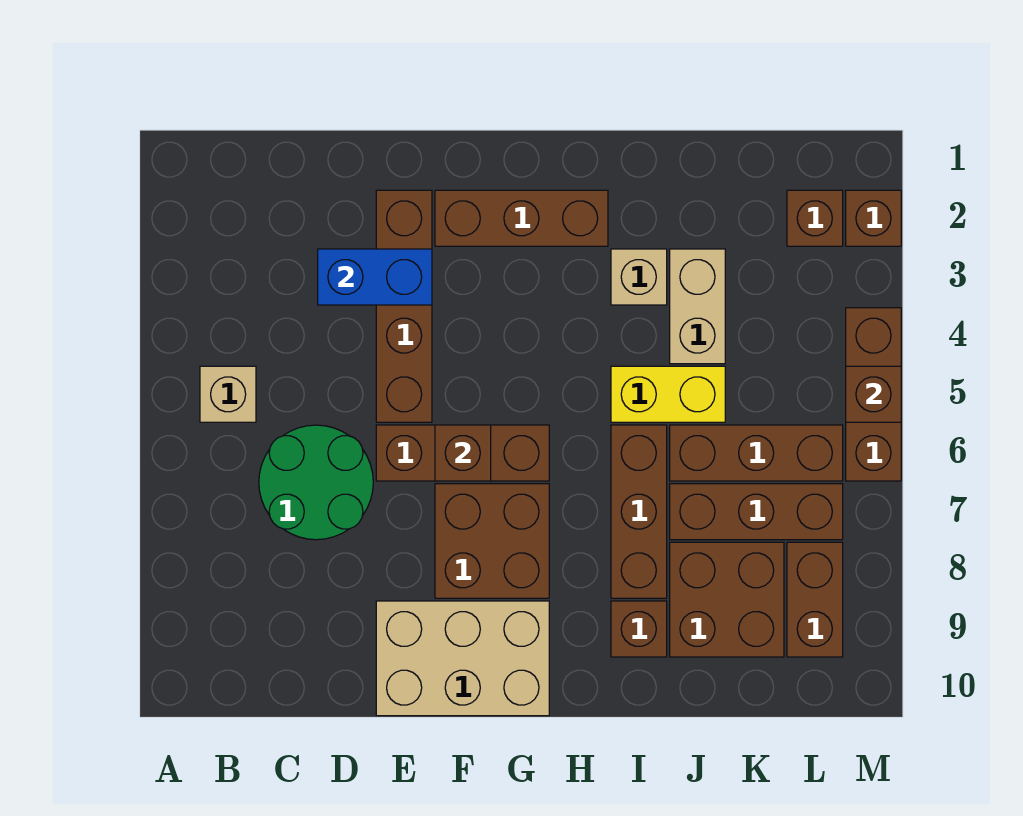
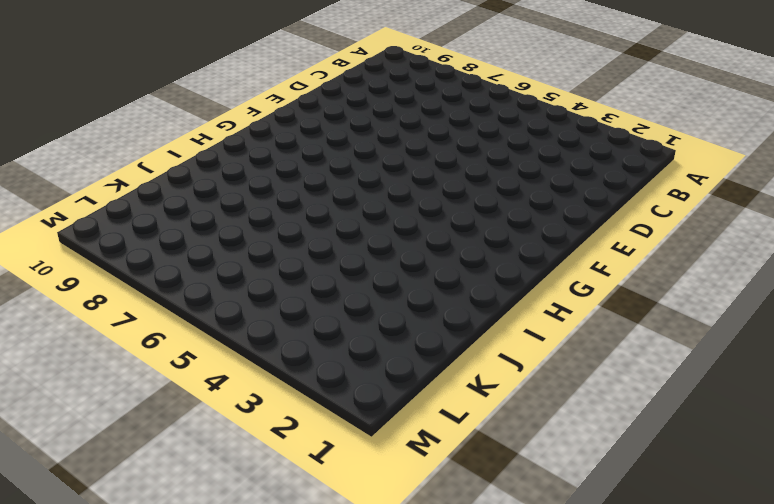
none -> tan 1x1 brick [200,366,256,422]
none -> green 2x2 round brick [259,425,373,540]
none -> brown 1x4 brick [376,190,432,422]

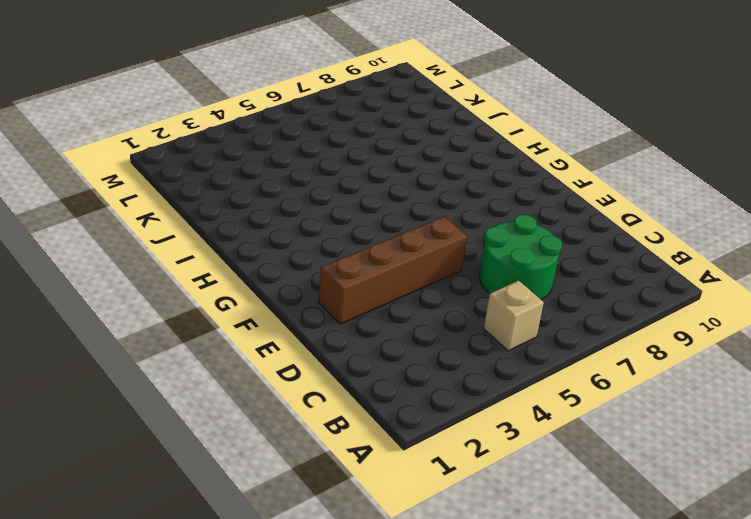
none -> brown 1x3 brick [376,425,549,481]
none -> tan 2x3 brick [376,601,549,716]
none -> brown 1x3 brick [435,190,608,246]

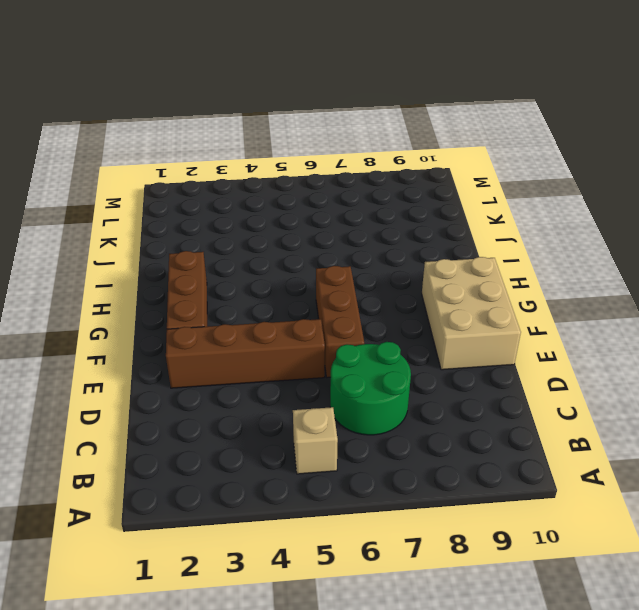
none -> brown 2x2 brick [435,484,549,598]
none -> tan 1x1 brick [611,249,667,305]
none -> yellow 1x2 brick [611,366,725,422]

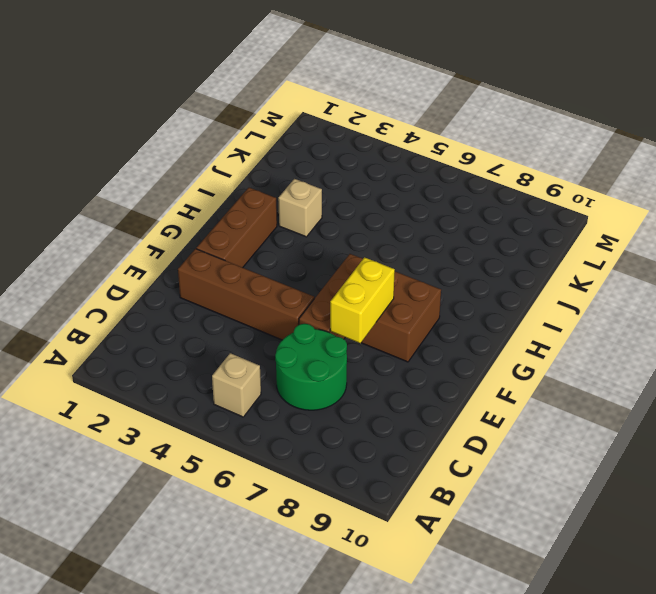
yellow 1x2 brick [330,257,395,343] -> yellow 1x2 brick moved to [611,366,725,422]
none -> tan 2x3 brick [376,601,549,716]
none -> brown 1x3 brick [611,425,667,598]
none -> brown 1x1 brick [611,601,667,657]

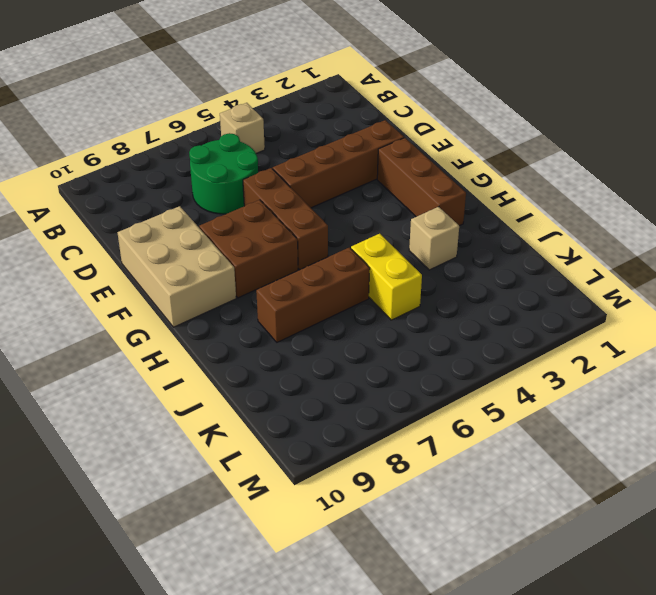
none -> brown 1x1 brick [611,601,667,657]
none -> tan 1x2 brick [670,249,725,364]
none -> brown 1x3 brick [670,425,843,481]

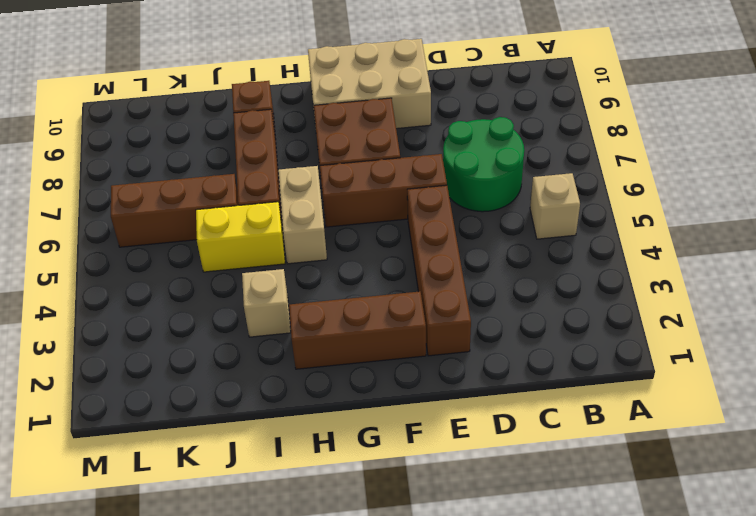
tan 1x2 brick [278,166,327,264] -> tan 1x2 brick moved to [670,249,725,364]
none -> brown 1x3 brick [670,484,843,540]
none -> brown 2x2 brick [670,542,784,657]
none -> brown 1x1 brick [787,190,843,246]

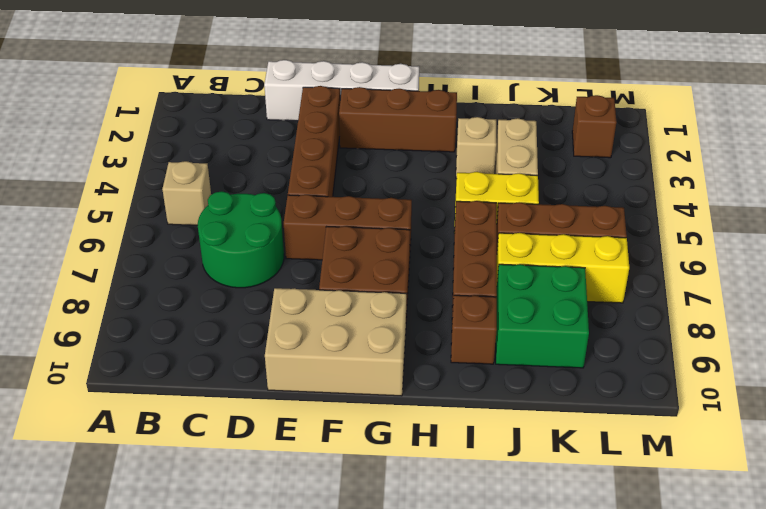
white 1x4 brick [264,60,419,121] -> none
yellow 1x3 brick [497,233,629,303] -> brown 1x3 brick [670,484,843,540]
green 2x2 brick [496,264,589,368] -> brown 2x2 brick [670,542,784,657]
none -> brown 1x2 brick [787,542,843,657]
none -> brown 1x1 brick [846,190,901,246]
none -> brown 1x3 brick [846,308,901,481]

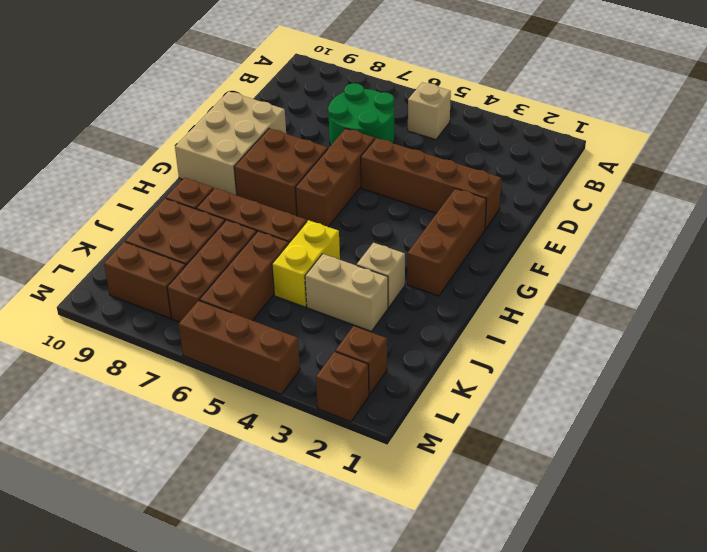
none -> blue 1x2 brick [318,249,432,305]
none -> brown 1x1 brick [435,425,491,481]
none -> brown 1x1 brick [846,366,901,422]

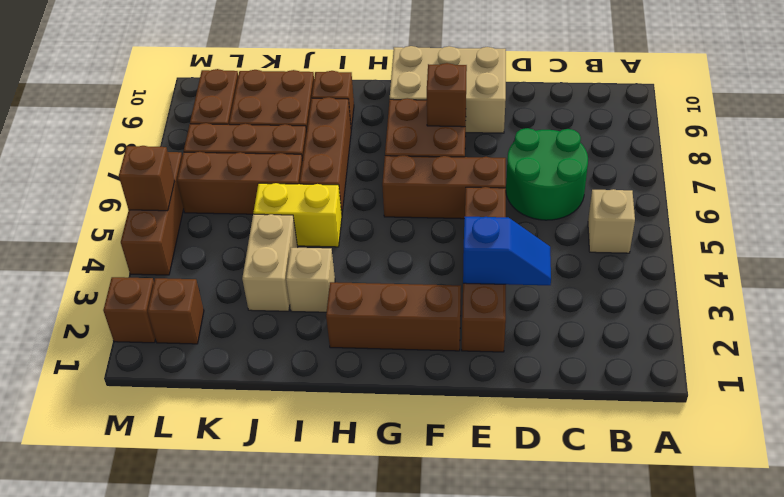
blue 1x2 slope [463,217,551,285] -> blue 1x2 brick [318,249,432,305]
brown 1x1 brick [427,63,467,127] -> brown 1x1 brick moved to [435,425,491,481]

